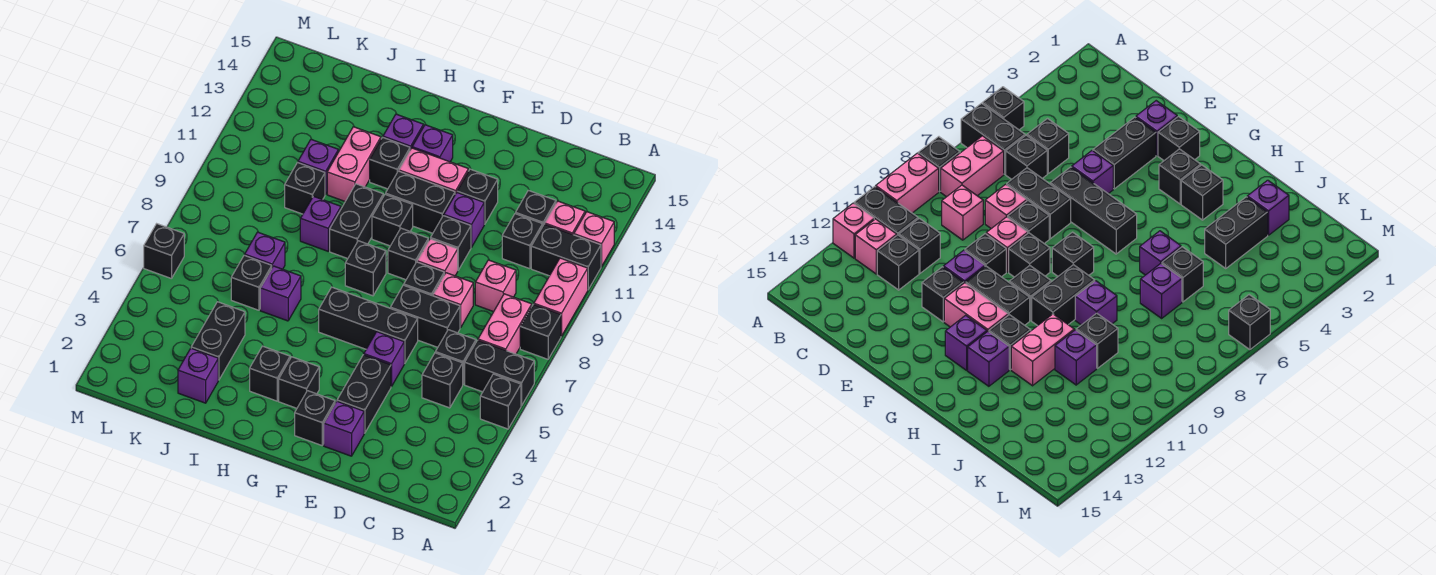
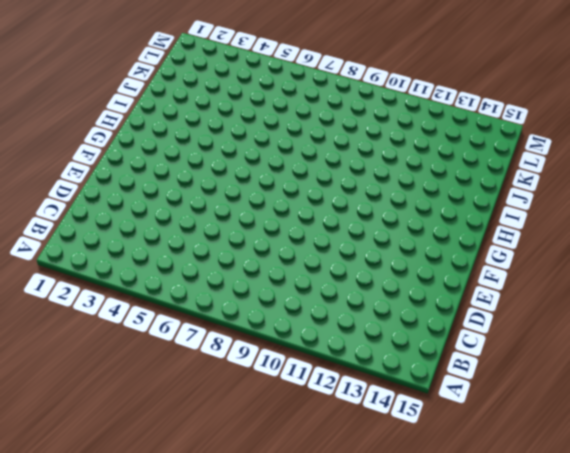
none -> black 1x1 brick [480,374,521,429]
none -> black 1x2 brick [465,340,534,406]
none -> black 1x1 brick [520,304,561,359]
none -> pink 1x2 brick [534,258,588,336]

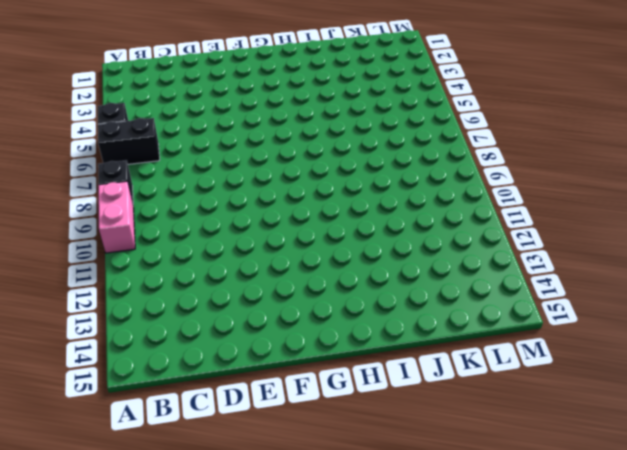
none -> black 1x2 brick [531,224,601,289]
none -> pink 1x1 brick [574,212,614,267]
none -> pink 1x2 brick [478,294,532,354]
none -> pink 1x1 brick [545,201,585,235]

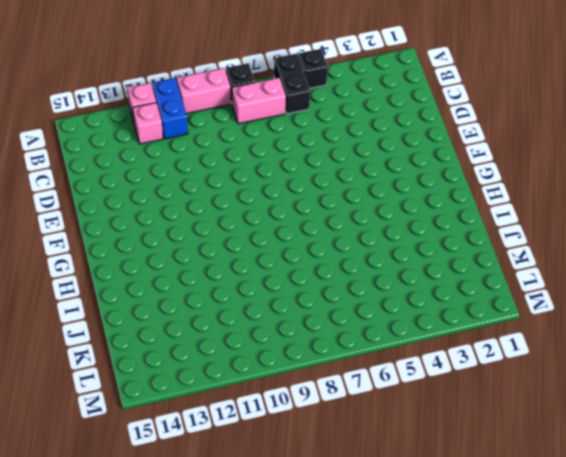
blue 1x2 brick [152,78,188,139] -> black 1x2 brick [531,224,601,289]
none -> black 1x1 brick [422,353,463,408]
none -> black 1x1 brick [435,330,476,384]
none -> pink 1x1 brick [475,260,516,312]
none -> black 1x1 brick [502,214,543,269]

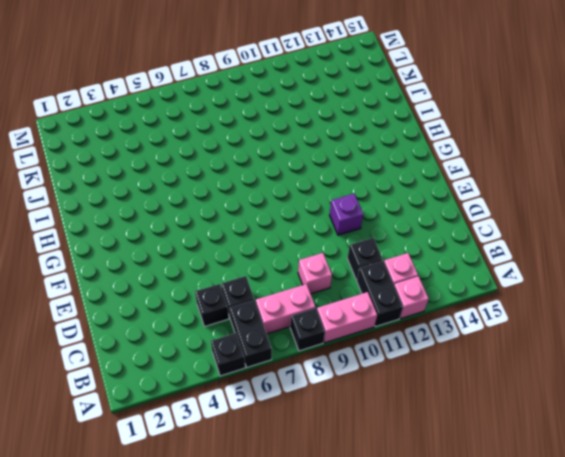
none -> black 1x1 brick [516,190,556,225]
none -> black 1x2 brick [390,285,460,347]
none -> pink 1x1 brick [433,273,473,328]
none -> purple 1x1 brick [324,401,364,456]

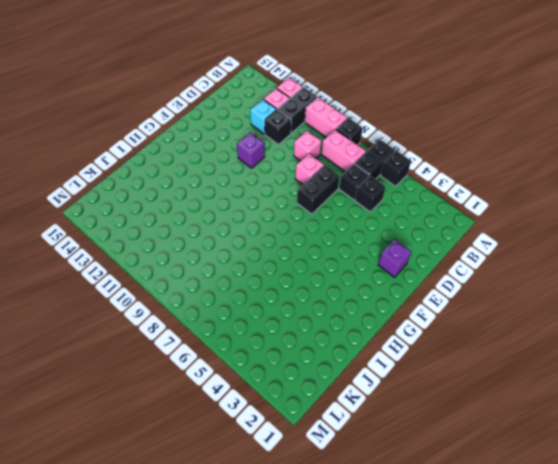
cyan 1x1 brick [250,99,277,134] -> black 1x1 brick [516,190,556,225]
none -> black 1x2 brick [337,355,391,433]
none -> purple 1x1 brick [364,332,404,387]
none -> black 1x3 brick [319,287,418,363]
none -> black 1x1 brick [404,262,444,296]

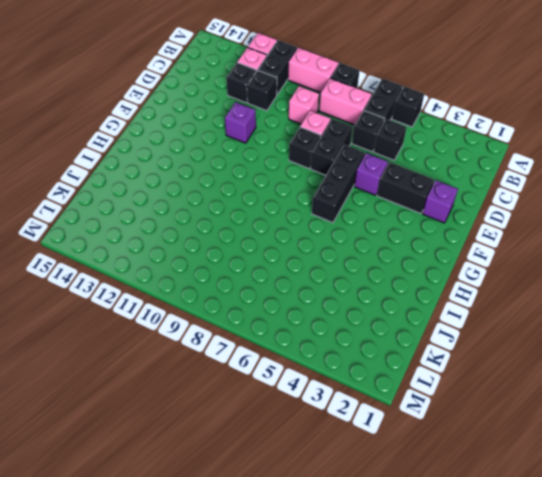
none -> pink 1x1 brick [417,239,458,276]
none -> black 1x1 brick [431,216,471,270]
none -> black 1x1 brick [457,169,498,224]
none -> black 1x1 brick [295,391,335,445]

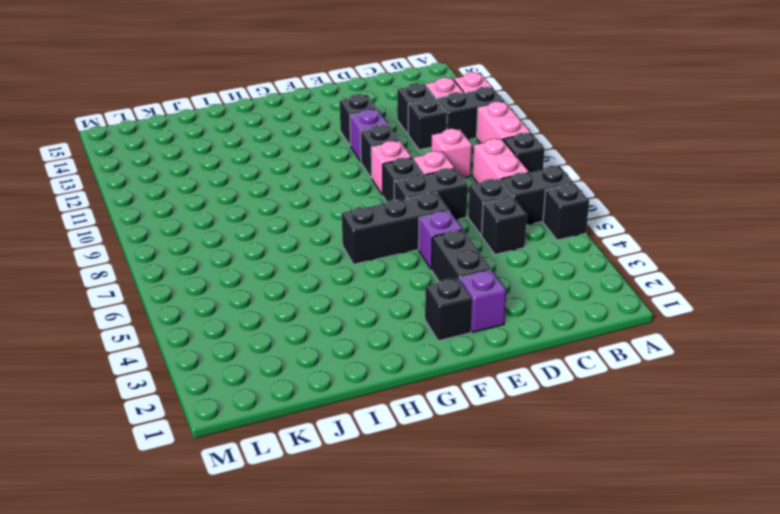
none -> black 1x1 brick [388,228,428,280]
none -> black 1x2 brick [386,171,455,233]
none -> pink 1x2 brick [399,148,468,194]
none -> black 1x1 brick [279,357,319,408]

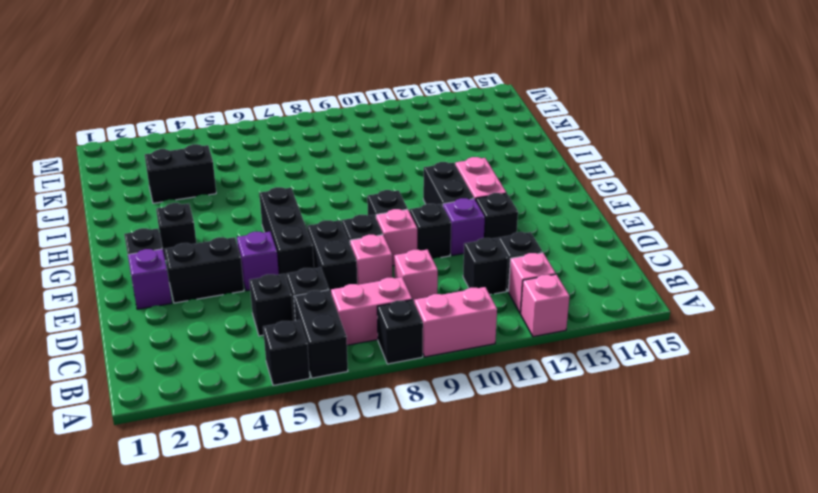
none -> black 1x2 brick [531,224,601,289]
none -> black 1x1 brick [345,241,386,296]
none -> black 1x1 brick [372,194,413,246]
none -> purple 1x1 brick [412,125,453,162]

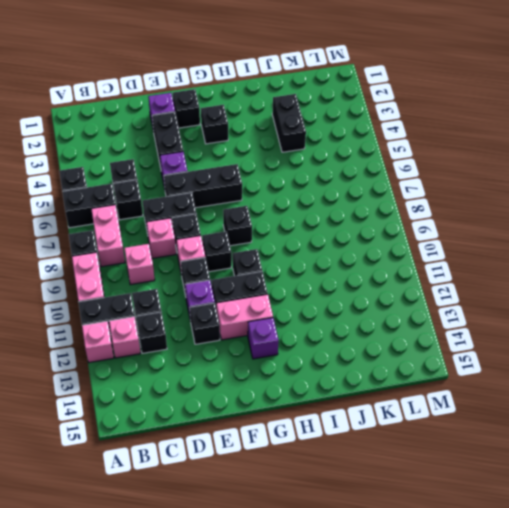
none -> black 1x1 brick [250,346,290,401]
none -> black 1x2 brick [330,184,383,259]
none -> black 1x1 brick [370,137,410,189]
none -> purple 1x1 brick [383,114,423,150]

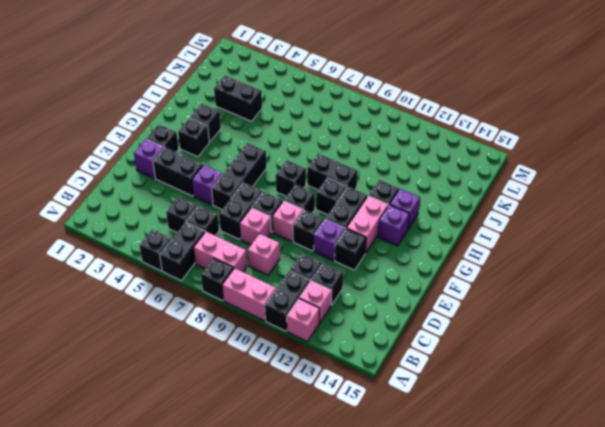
none -> purple 1x1 brick [260,266,301,321]
none -> purple 1x1 brick [300,196,341,251]
none -> pink 1x2 brick [327,127,381,201]
none -> purple 1x1 brick [178,348,218,403]

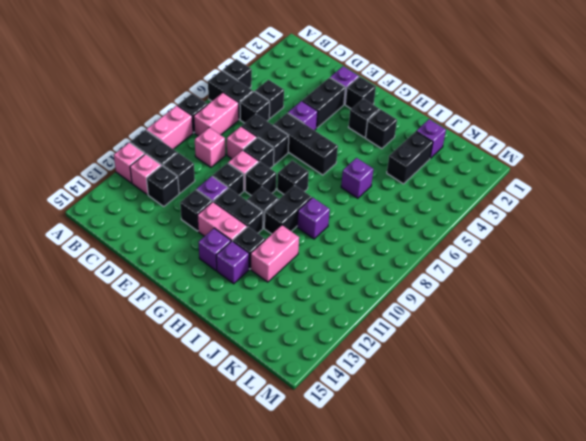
none -> black 1x1 brick [231,255,272,310]
none -> purple 1x1 brick [245,232,285,269]
none -> black 1x1 brick [285,163,325,214]
none -> purple 1x1 brick [298,139,338,194]

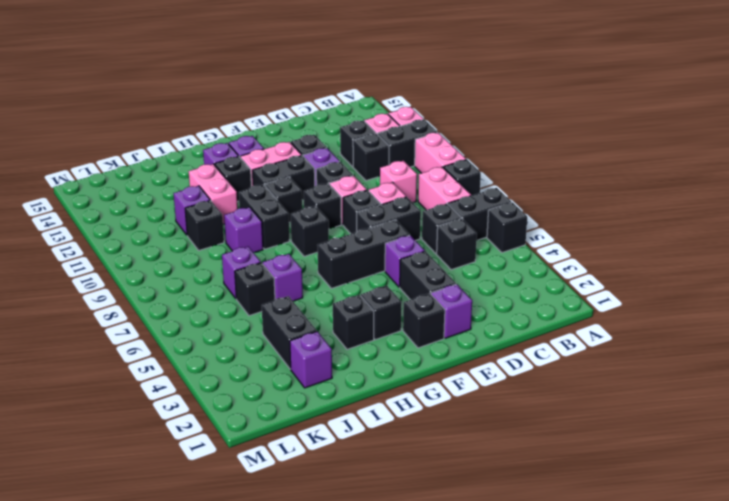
none -> black 1x1 brick [144,224,184,279]

